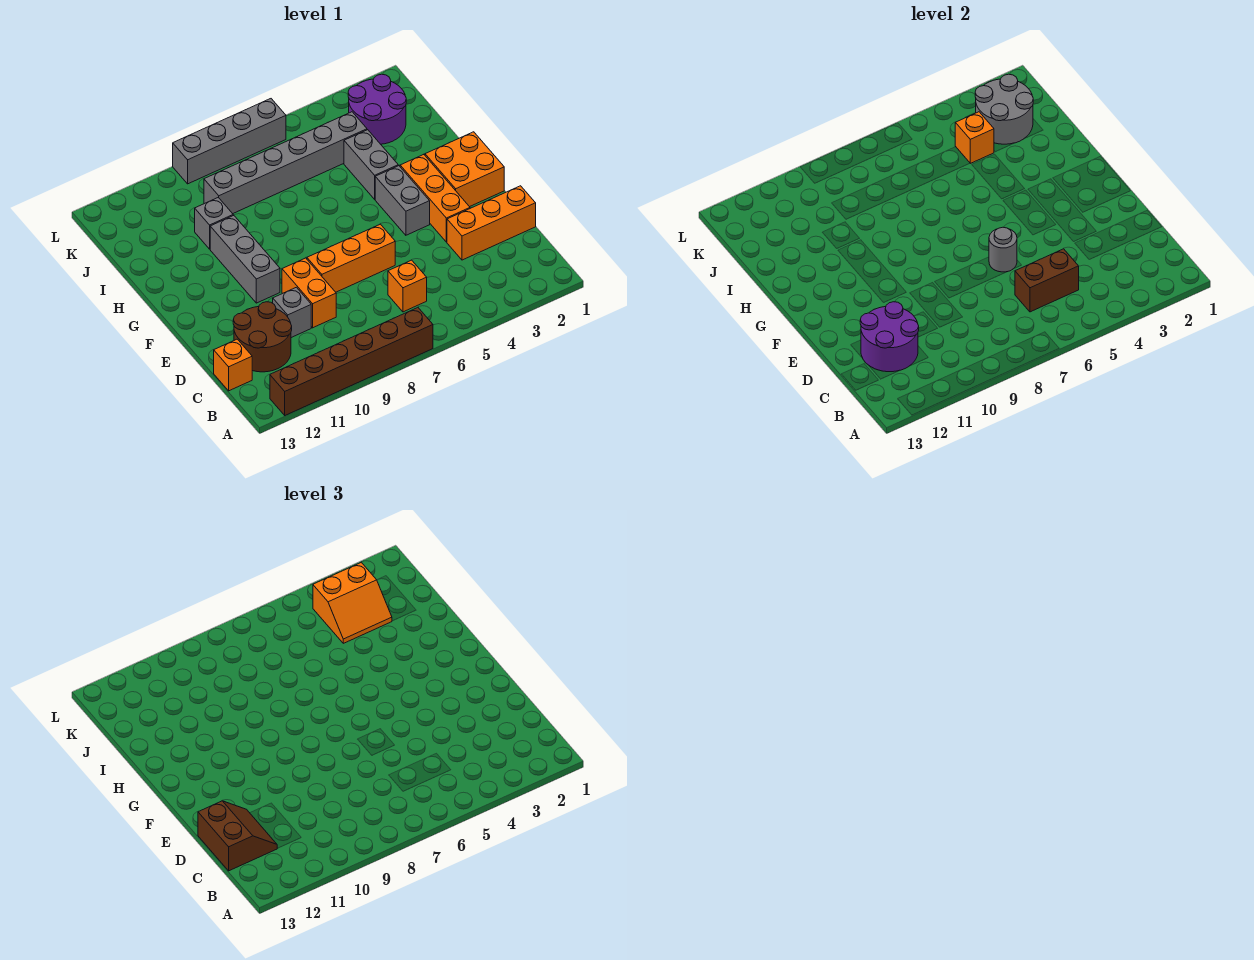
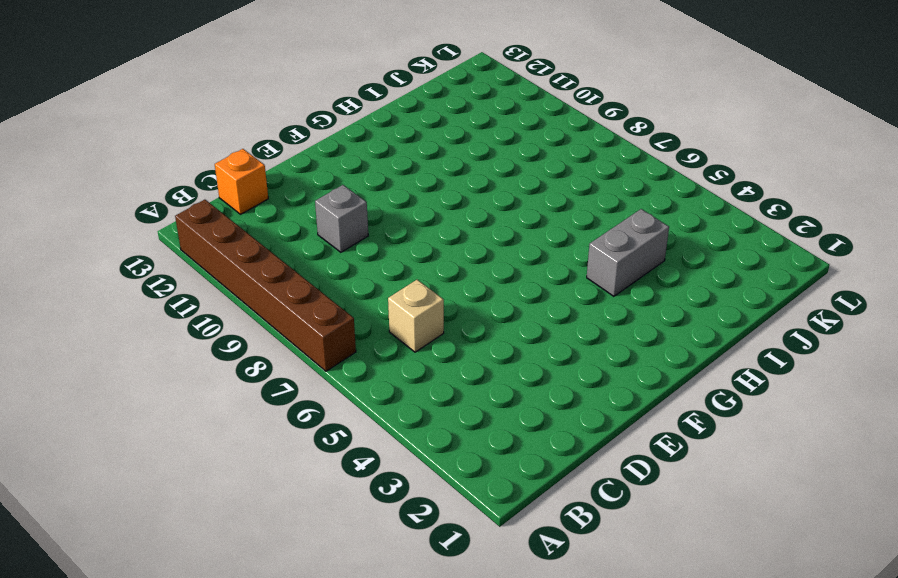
tan 1x1 brick [388,280,444,352] -> orange 1x1 brick [388,260,427,312]
none -> brown 2x2 round brick [233,302,292,372]
none -> orange 1x3 brick [447,186,536,260]
none -> orange 1x2 brick [282,258,336,328]

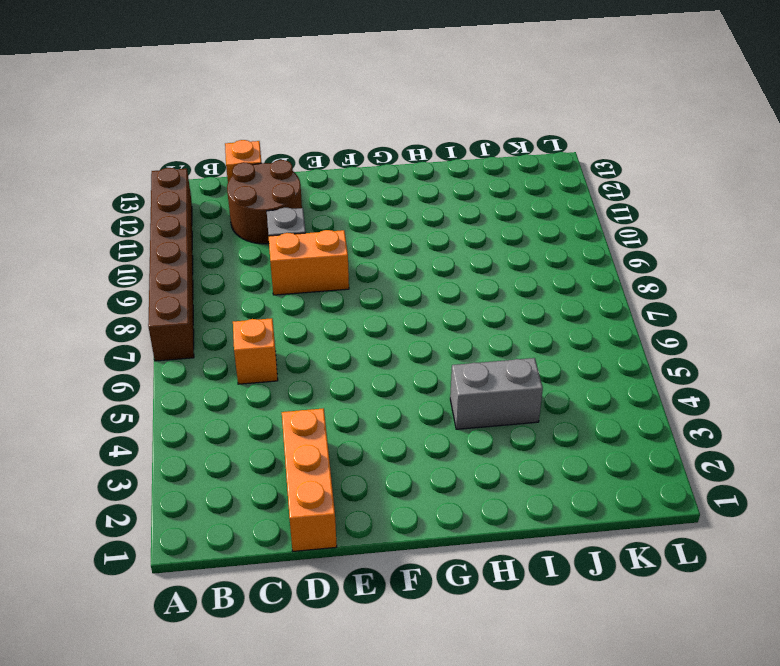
none -> orange 1x3 brick [400,155,470,242]
none -> orange 1x3 brick [307,224,395,292]
none -> orange 2x2 brick [425,132,504,207]

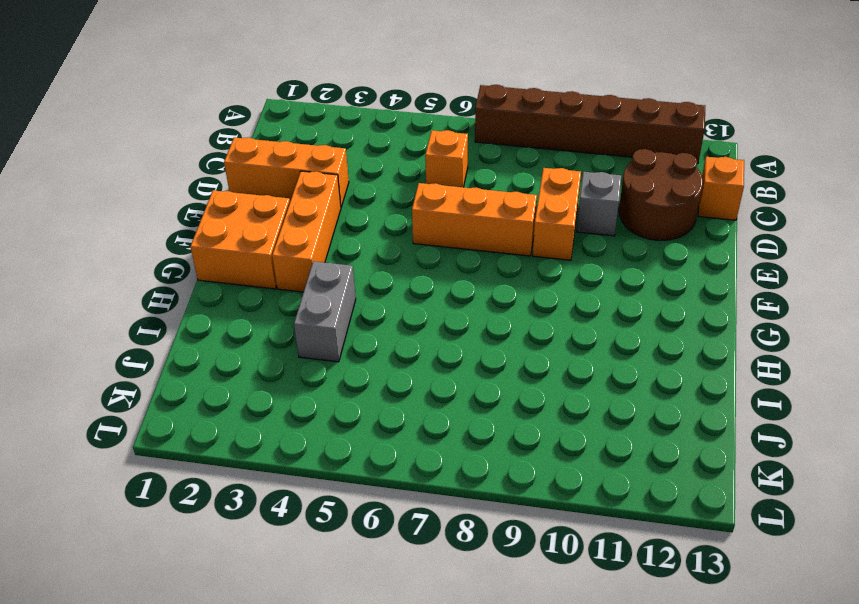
none -> grey 1x2 brick [375,166,430,235]
none -> grey 1x3 brick [210,215,280,303]
none -> grey 1x1 brick [195,197,233,249]

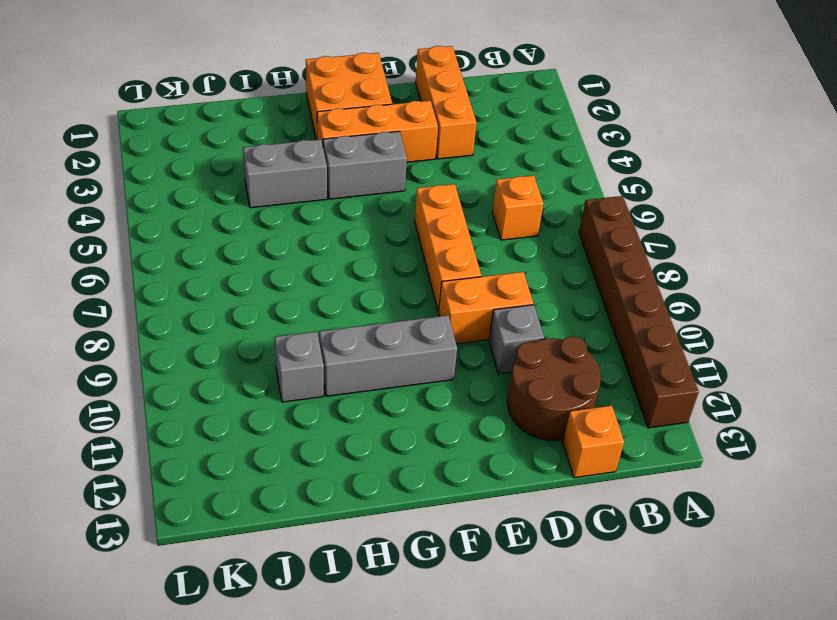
none -> purple 2x2 round brick [348,74,406,144]
none -> grey 1x6 brick [204,112,367,214]
none -> grey 1x4 brick [173,99,286,184]

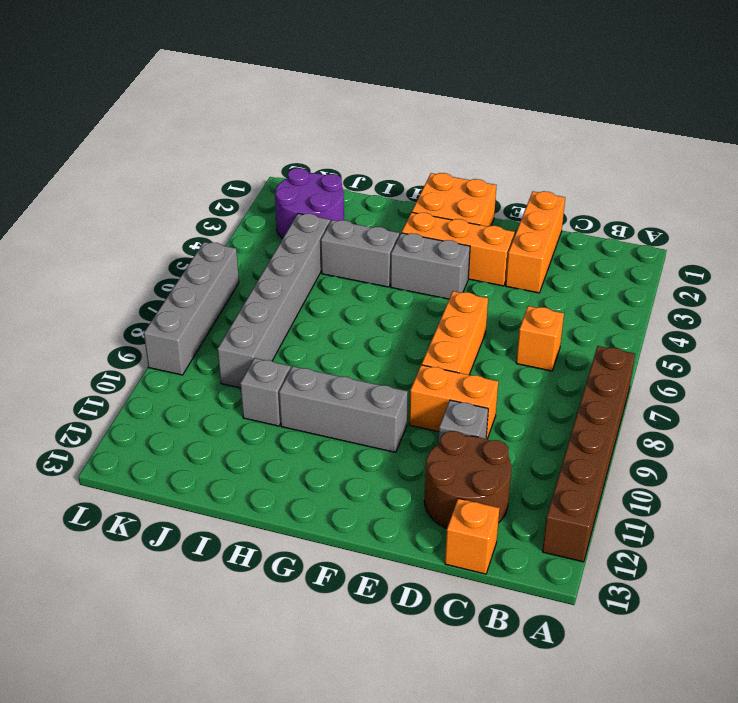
none -> brown 1x2 brick [1015,249,1079,312]
none -> purple 2x2 round brick [860,302,919,372]
none -> grey 1x1 round brick [989,227,1017,272]

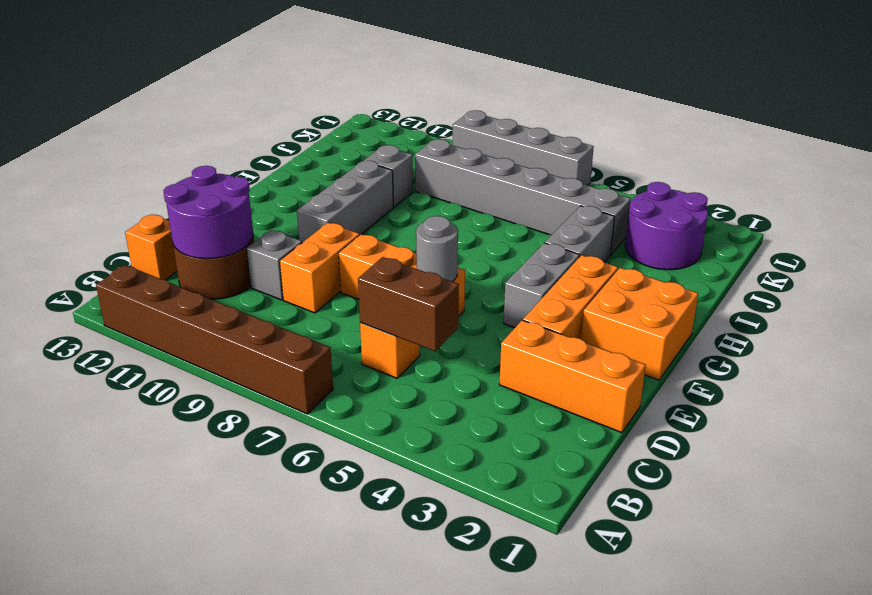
none -> grey 2x2 round brick [975,74,1033,144]
none -> orange 1x1 brick [955,112,994,163]
none -> brown 2x2 slope [198,801,277,871]

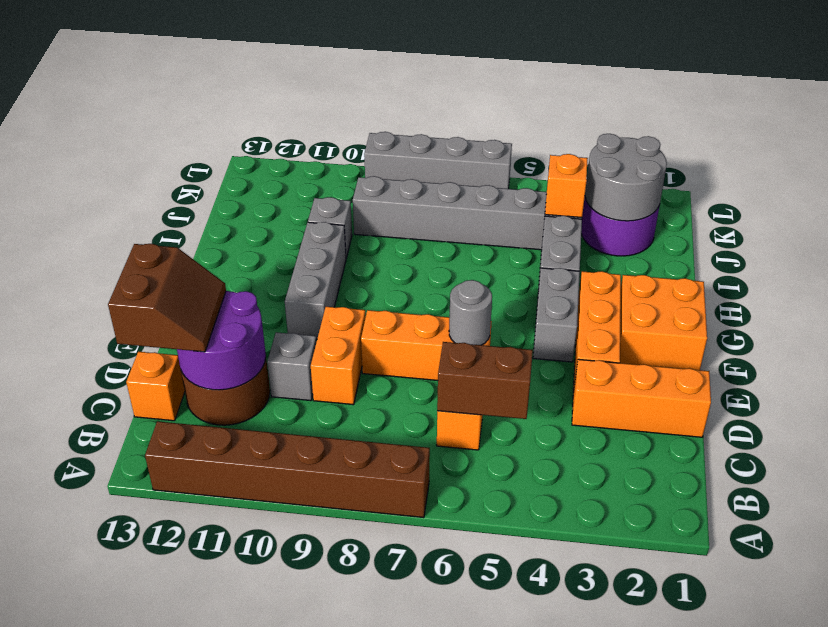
none -> orange 2x2 slope [313,562,392,643]

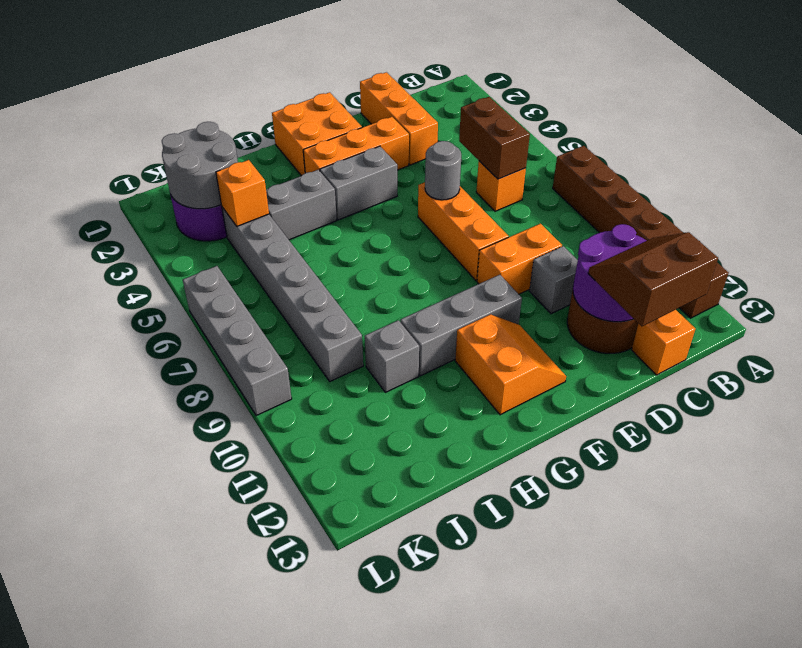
orange 2x2 slope [455,314,566,415] -> orange 2x2 slope moved to [313,562,392,643]

